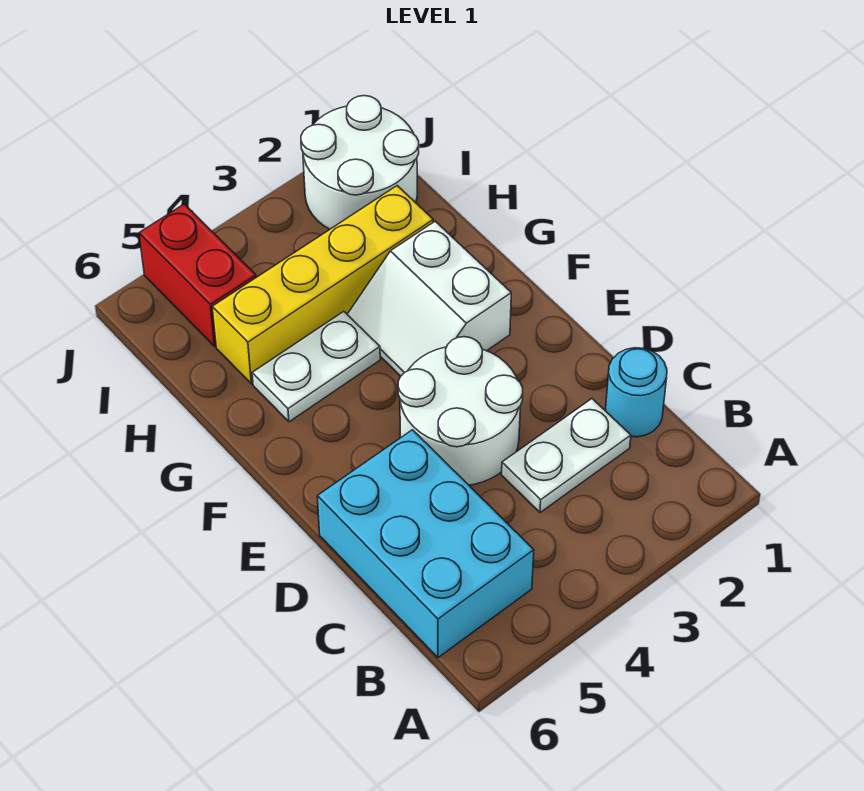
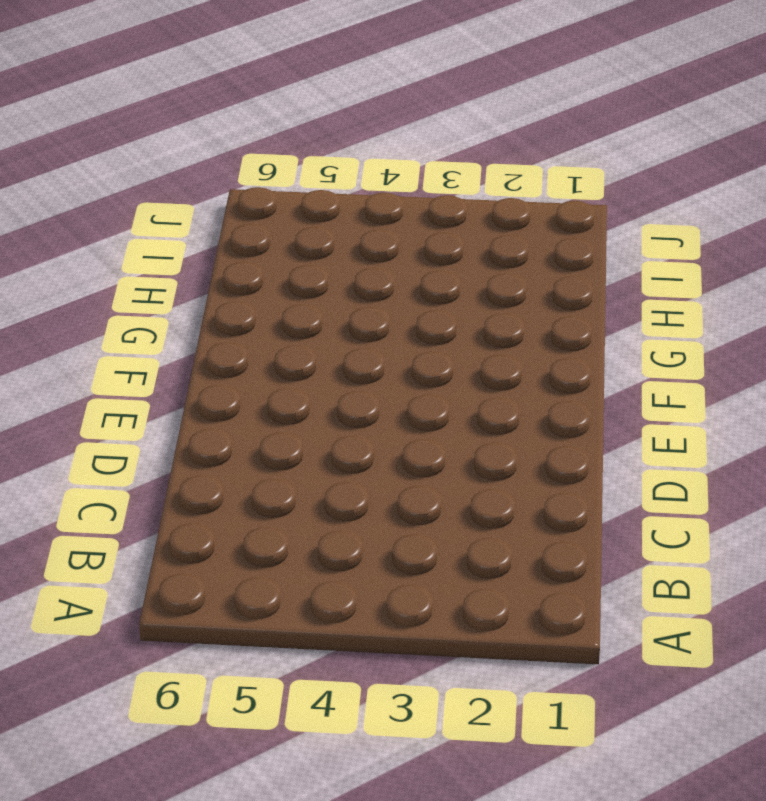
none -> cyan 2x3 brick [317,430,534,658]
none -> cyan 1x1 round brick [605,348,667,437]

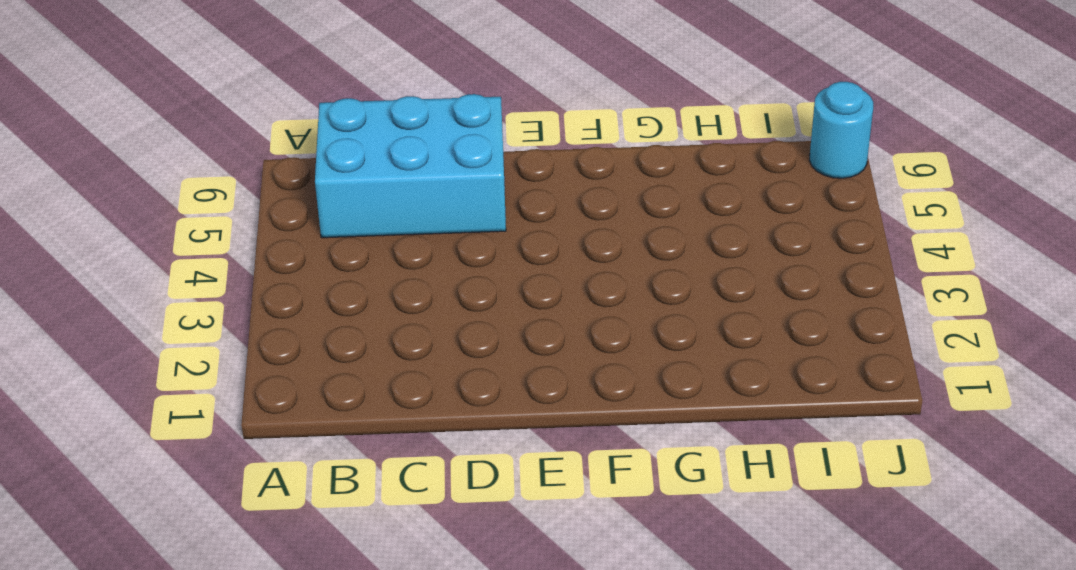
cyan 1x1 round brick [809,82,873,178] -> cyan 1x1 round brick moved to [605,348,667,437]
none -> white 1x2 plate [502,399,631,513]
none -> white 2x2 round brick [398,337,523,485]

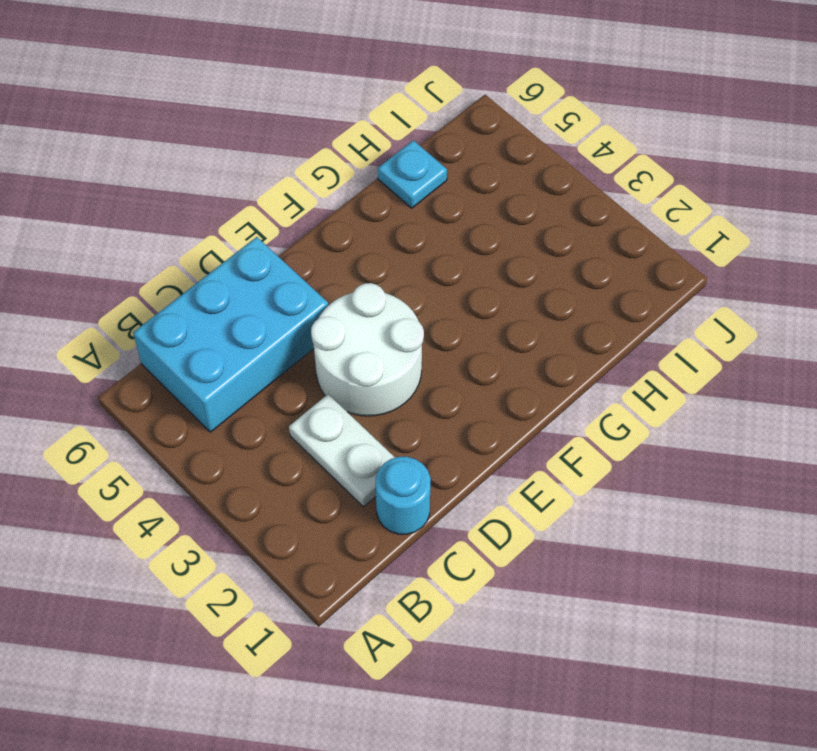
cyan 1x1 plate [378,140,447,208] -> none
none -> white 2x2 slope [347,221,511,376]
none -> white 1x2 plate [252,311,380,422]

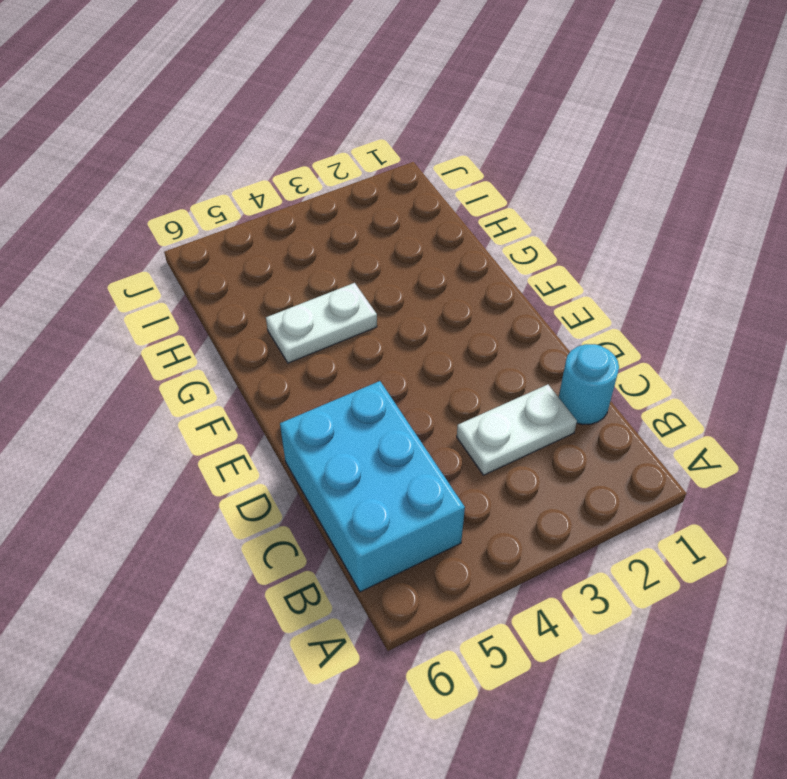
none -> white 2x2 round brick [398,337,523,485]
none -> white 2x2 slope [347,221,511,376]

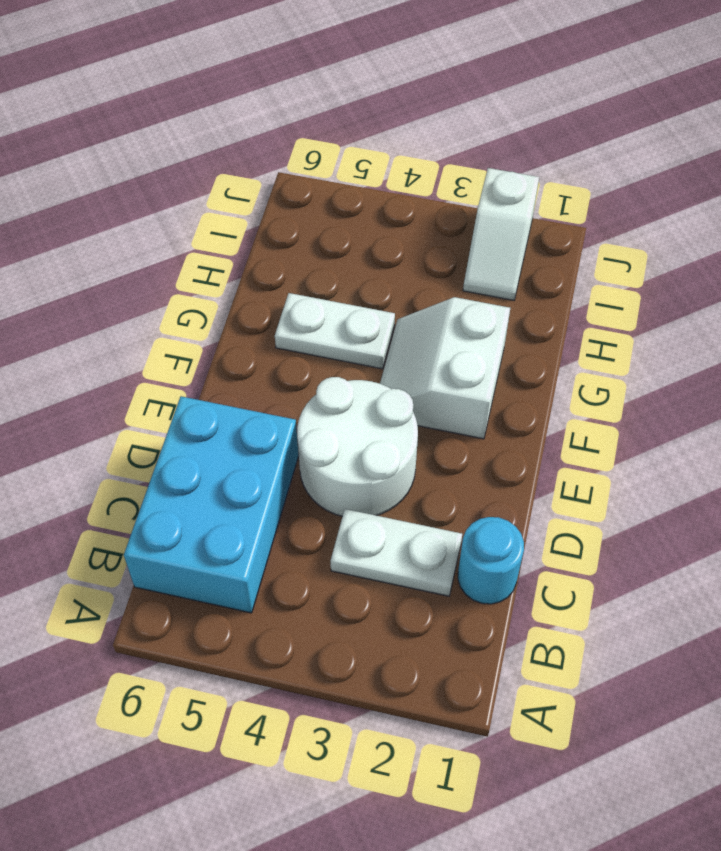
white 1x2 slope [463,168,539,300] -> white 2x2 round brick [301,96,419,229]
none -> yellow 1x4 brick [212,186,433,384]
none -> red 1x2 brick [139,204,256,346]

